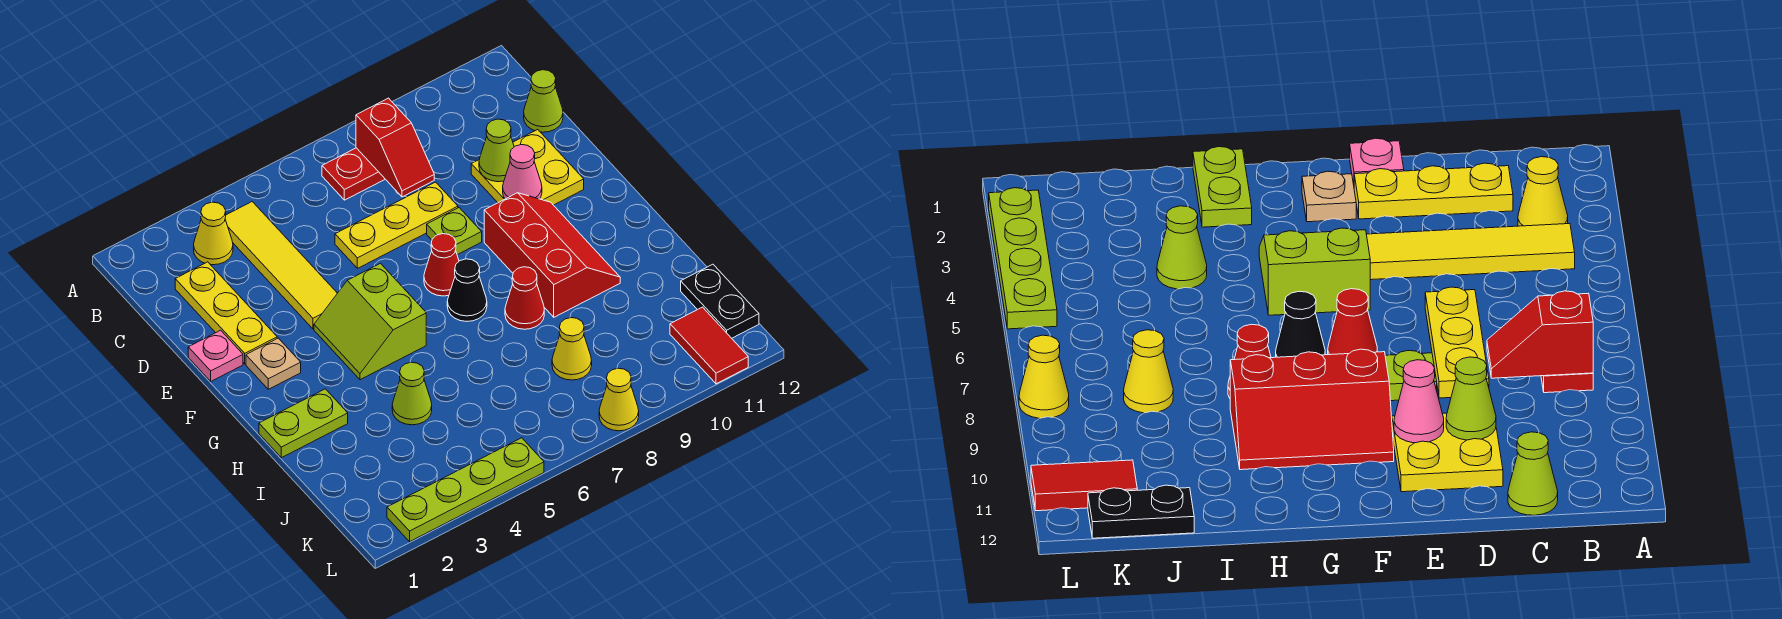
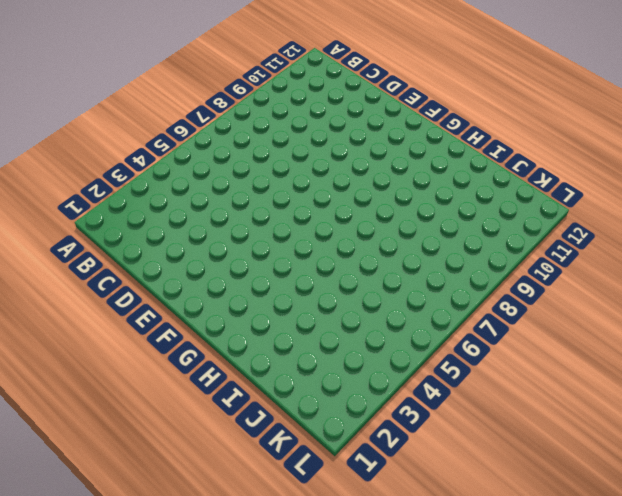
none -> yellow 1x1 cone [194,202,233,265]
none -> yellow 1x4 tile [225,202,337,329]
none -> red 1x2 plate [322,148,385,200]

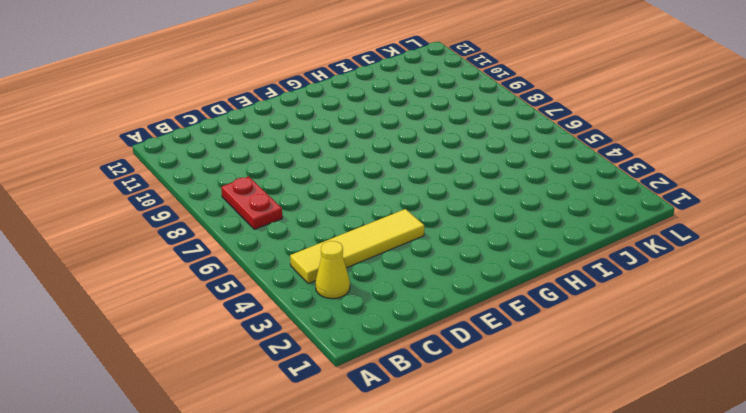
none -> yellow 1x3 plate [175,262,277,364]
none -> lime 1x1 cone [524,70,563,132]
none -> yellow 1x3 plate [335,182,458,268]

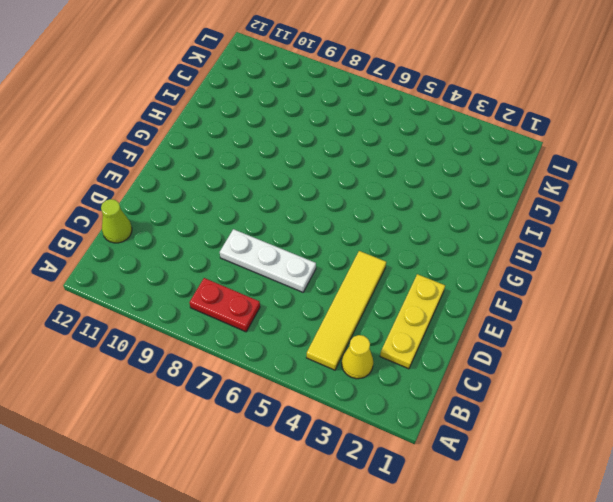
white 1x3 plate [220,229,316,292] -> yellow 1x3 plate [335,182,458,268]
none -> yellow 2x2 plate [471,130,584,205]
none -> pink 1x1 plate [188,330,243,381]
none -> lime 1x1 plate [427,208,482,255]

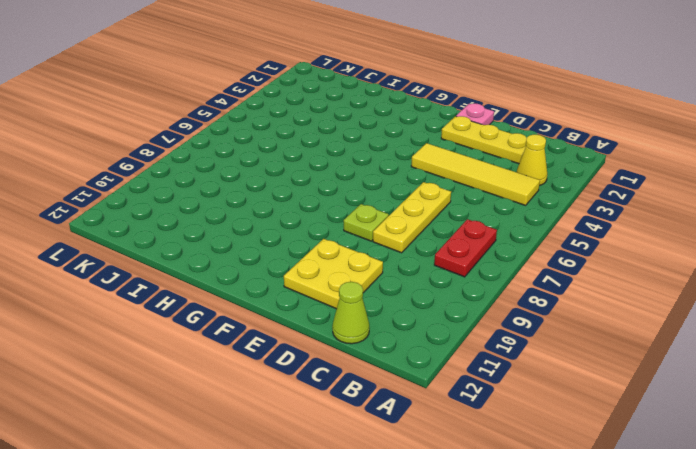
none -> tan 1x1 plate [246,338,301,389]
none -> lime 2x2 slope [314,263,426,380]
none -> red 1x1 cone [424,234,459,296]

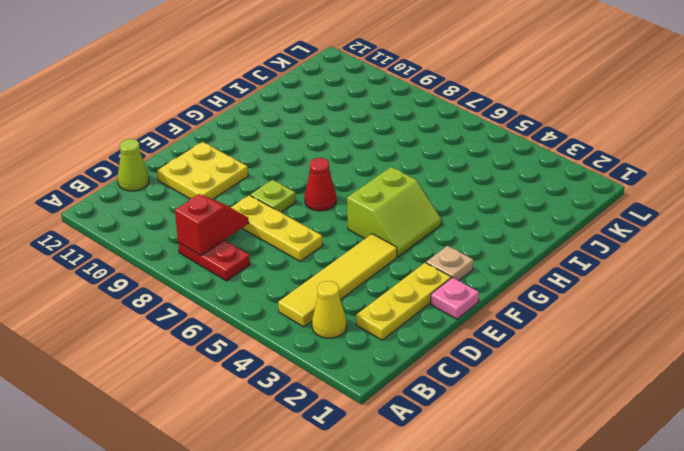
none -> red 2x3 slope [484,193,620,317]
none -> black 1x1 cone [447,259,487,321]
none -> lime 1x2 plate [259,389,348,458]

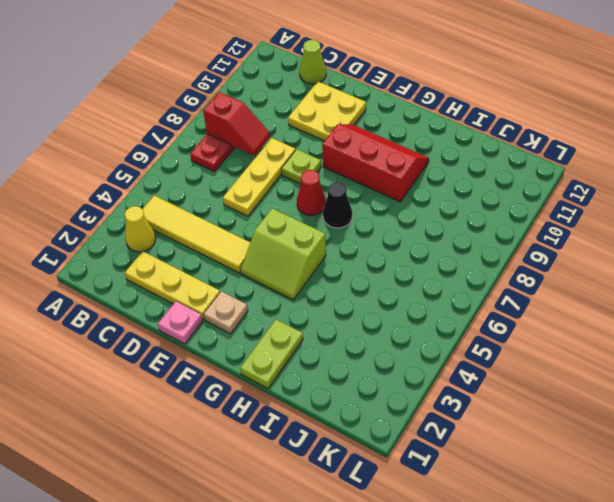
none -> red 1x1 cone [505,267,544,329]
none -> lime 1x1 cone [392,362,432,425]
none -> yellow 1x1 cone [552,318,592,380]

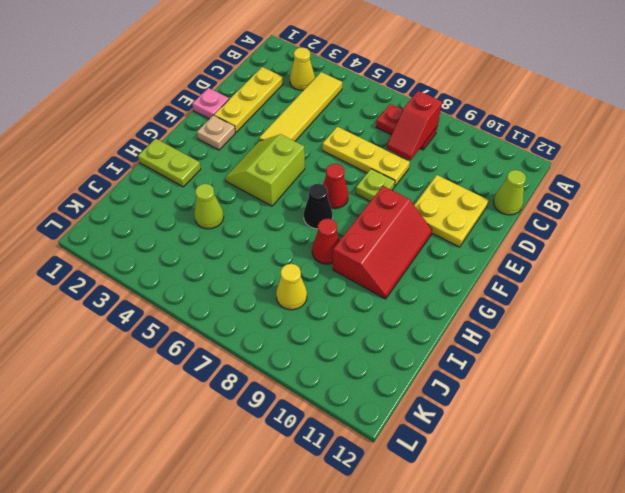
none -> black 1x2 plate [681,264,759,338]
none -> red 1x2 tile [670,307,748,384]
none -> lime 1x4 plate [387,438,544,542]

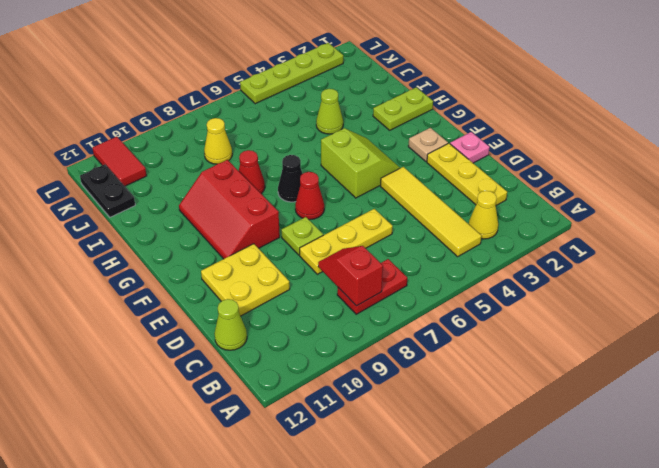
none -> yellow 1x1 cone [599,368,639,431]
none -> lime 1x1 cone [479,119,514,182]
none -> pink 1x1 cone [503,145,542,199]

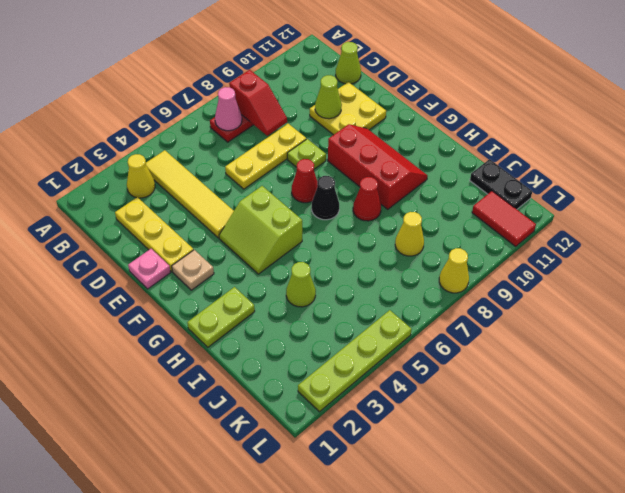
pink 1x1 cone [215,87,242,131] -> pink 1x1 cone moved to [503,145,542,199]

